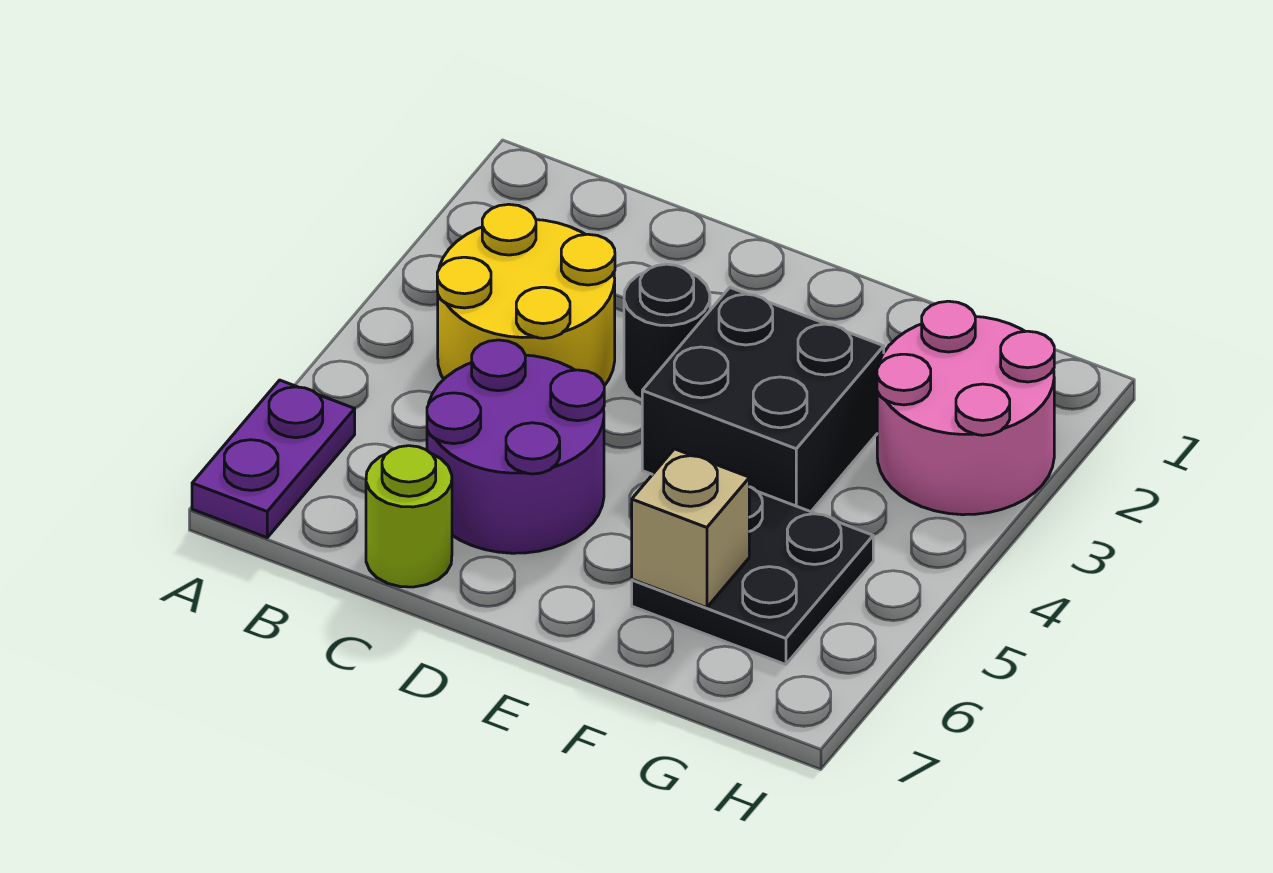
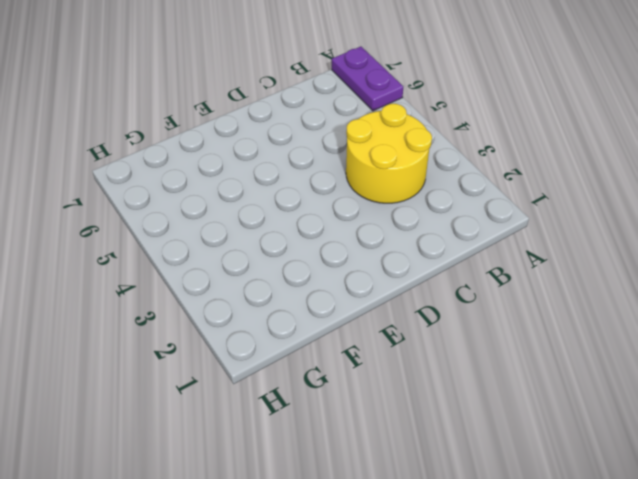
none -> purple 2x2 round brick [427,340,604,553]
none -> lime 1x1 round brick [366,446,452,587]

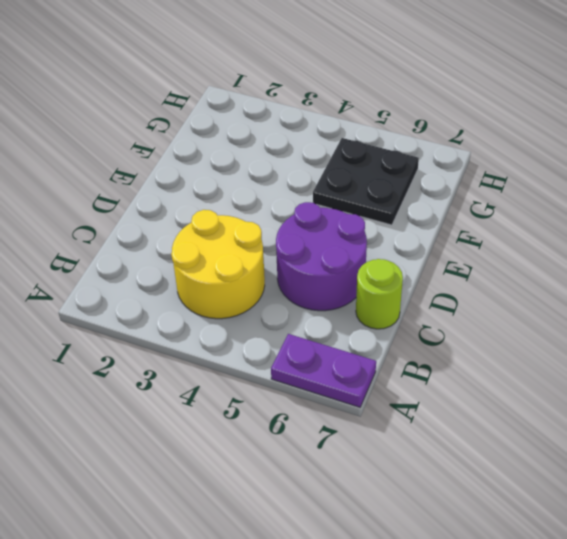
none -> black 1x1 round brick [624,264,710,400]
none -> black 2x2 brick [642,288,884,512]

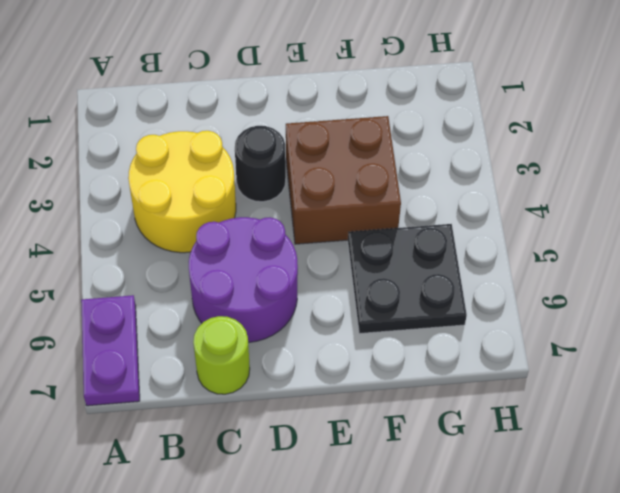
brown 2x2 brick [286,116,401,244] -> black 2x2 brick [642,288,884,512]
none -> pink 2x2 round brick [877,301,1054,515]
none -> tan 1x1 brick [632,449,749,608]

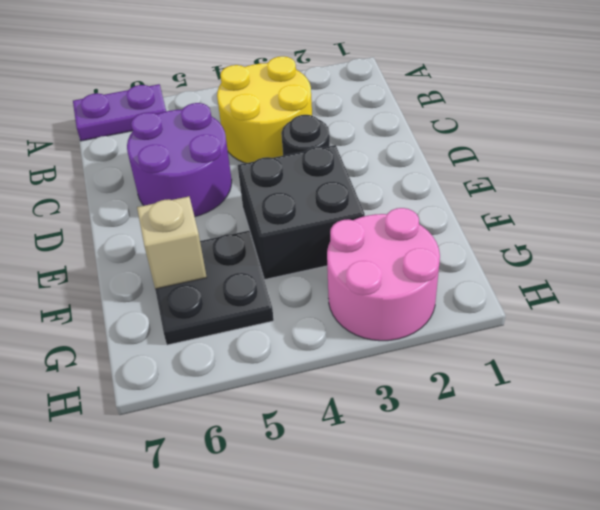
none -> lime 1x1 round brick [366,446,452,587]

